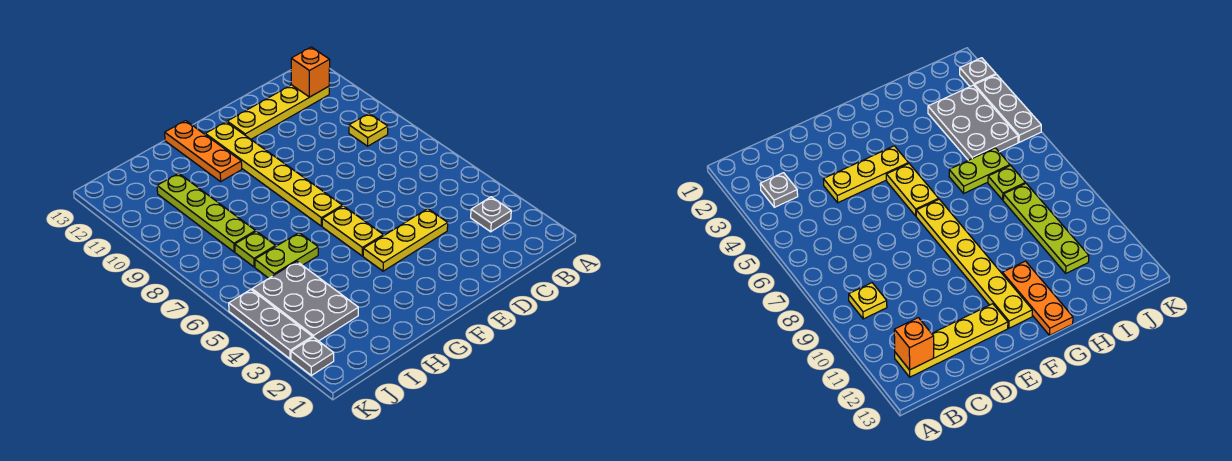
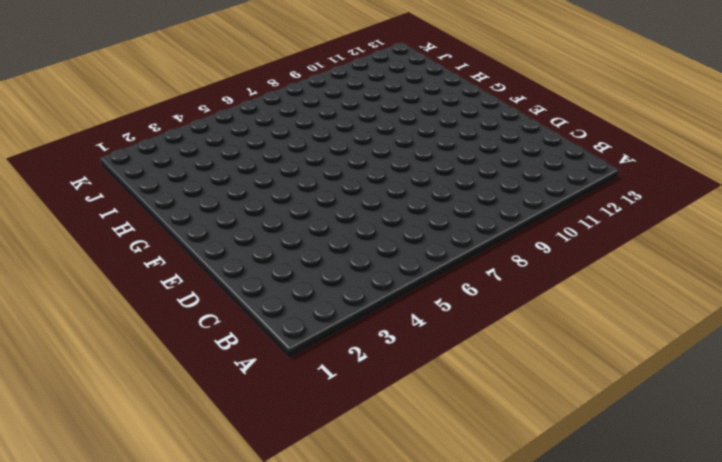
none -> grey 1x1 plate [471,197,511,232]
none -> yellow 1x1 plate [349,114,388,146]
none -> yellow 1x4 plate [227,85,329,139]

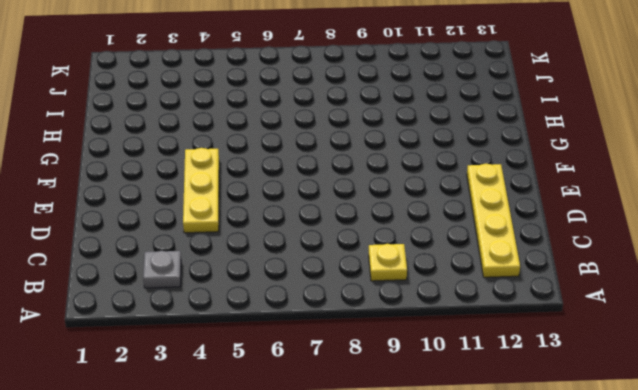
none -> yellow 1x2 plate [322,206,383,256]
none -> yellow 1x6 plate [205,122,342,226]
none -> orange 1x3 plate [165,121,242,181]

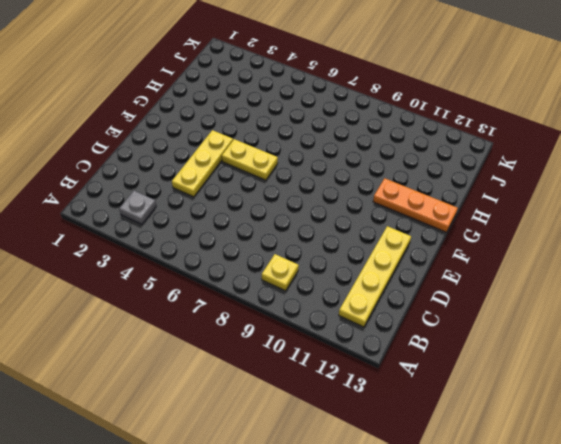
none -> yellow 1x6 plate [205,122,342,226]
none -> lime 1x2 plate [255,233,318,278]
none -> grey 2x3 plate [252,262,358,341]

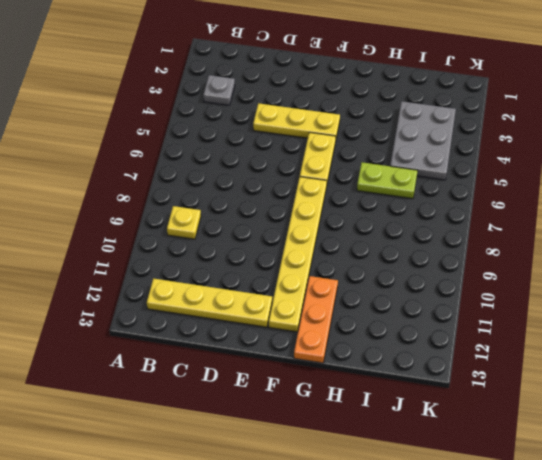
none -> lime 1x1 plate [235,231,276,267]
none -> lime 1x4 plate [157,173,256,252]
none -> grey 1x1 plate [291,337,334,375]

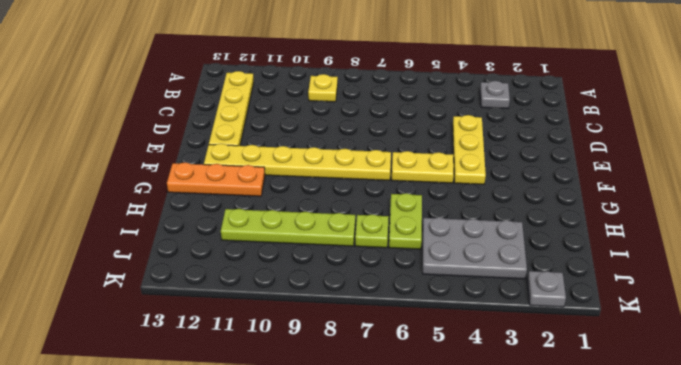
none -> grey 1x3 plate [229,290,312,359]
none -> orange 1x1 brick [291,47,330,97]

